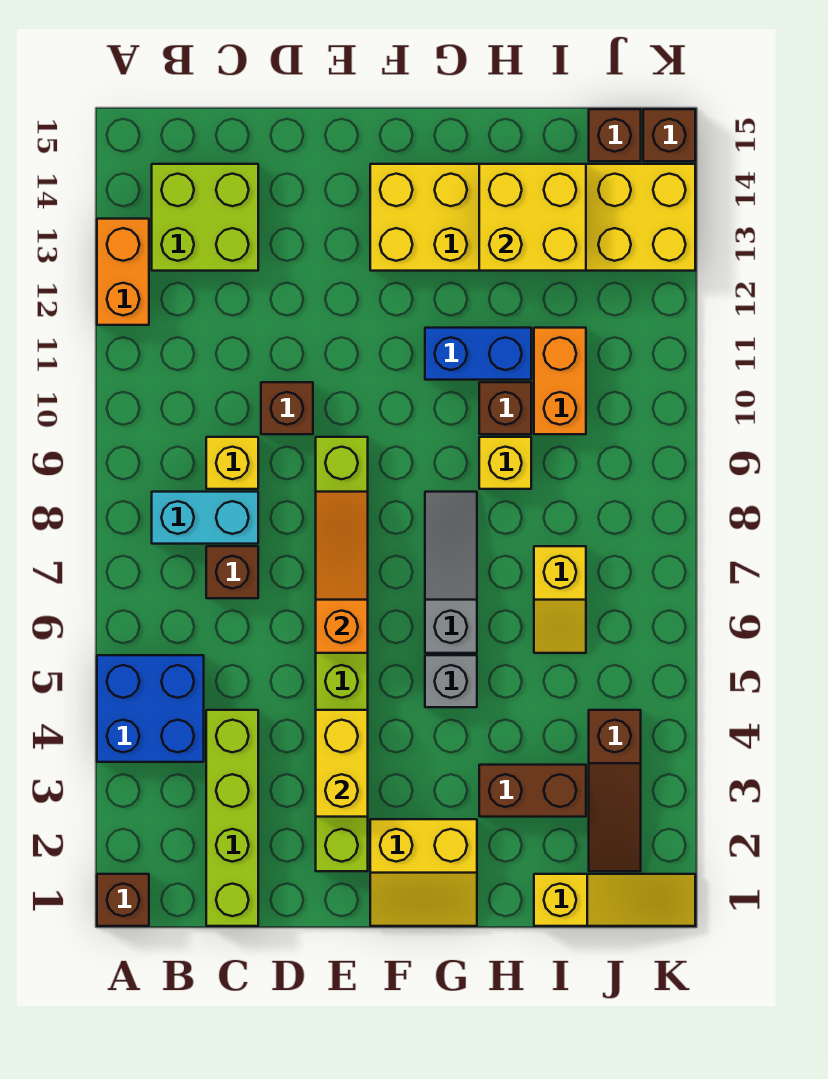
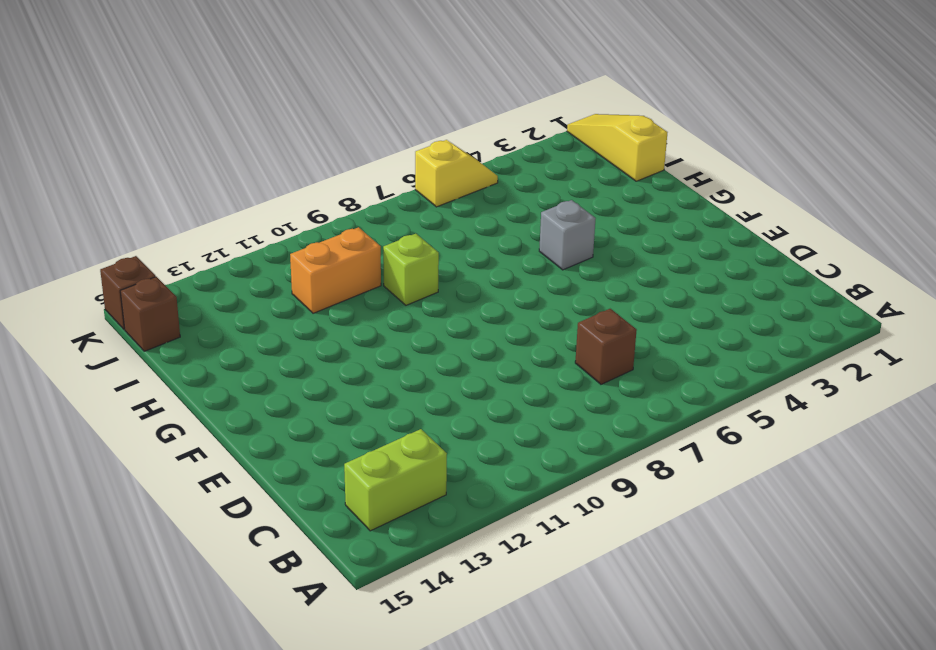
lime 1x2 brick [344,429,447,531] -> lime 2x2 brick [152,164,258,271]
lime 1x1 brick [383,234,439,305] -> yellow 1x1 brick [479,437,531,489]
yellow 1x2 slope [415,140,498,207] -> yellow 1x2 slope moved to [534,546,586,653]
none -> brown 1x1 brick [97,874,149,926]
none -> blue 2x2 brick [97,655,204,762]
none -> orange 1x2 brick [97,219,149,325]

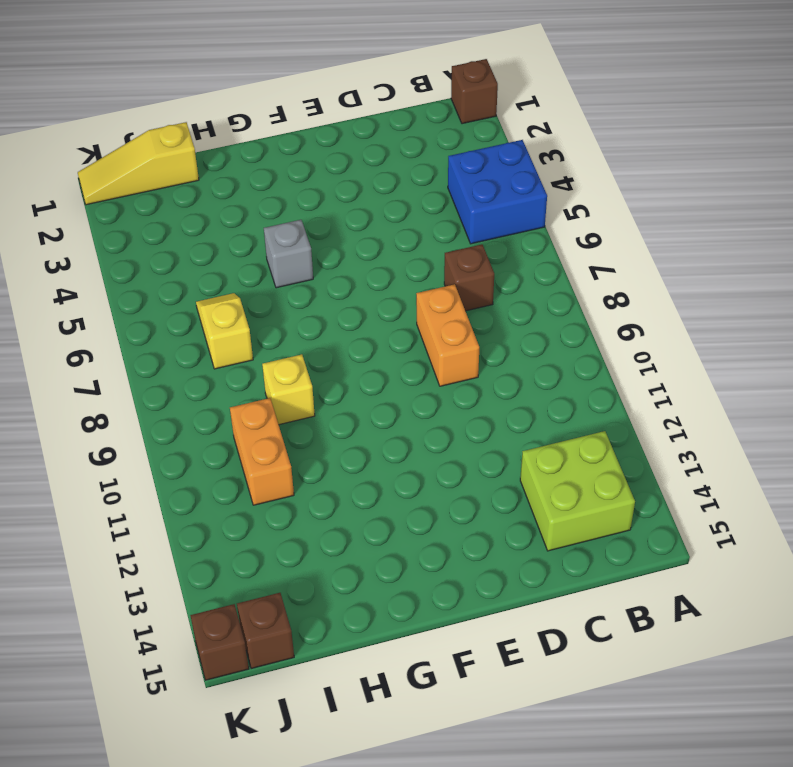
orange 1x2 brick [416,284,479,386] -> orange 1x2 brick moved to [97,219,149,325]
none -> cyan 1x2 brick [152,492,258,544]
none -> lime 1x4 brick [206,710,258,926]
none -> yellow 1x1 brick [206,437,258,489]

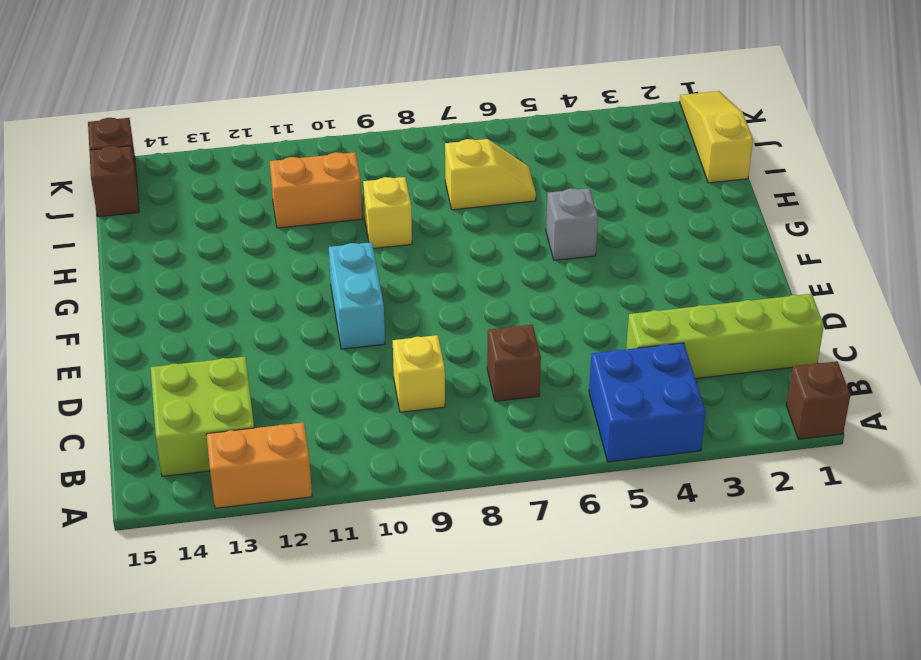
cyan 1x2 brick [329,242,385,349] -> cyan 1x2 brick moved to [152,492,258,544]
none -> brown 1x1 brick [261,382,313,434]
none -> lime 1x8 brick [316,437,368,871]
none -> yellow 2x2 slope [370,819,477,926]

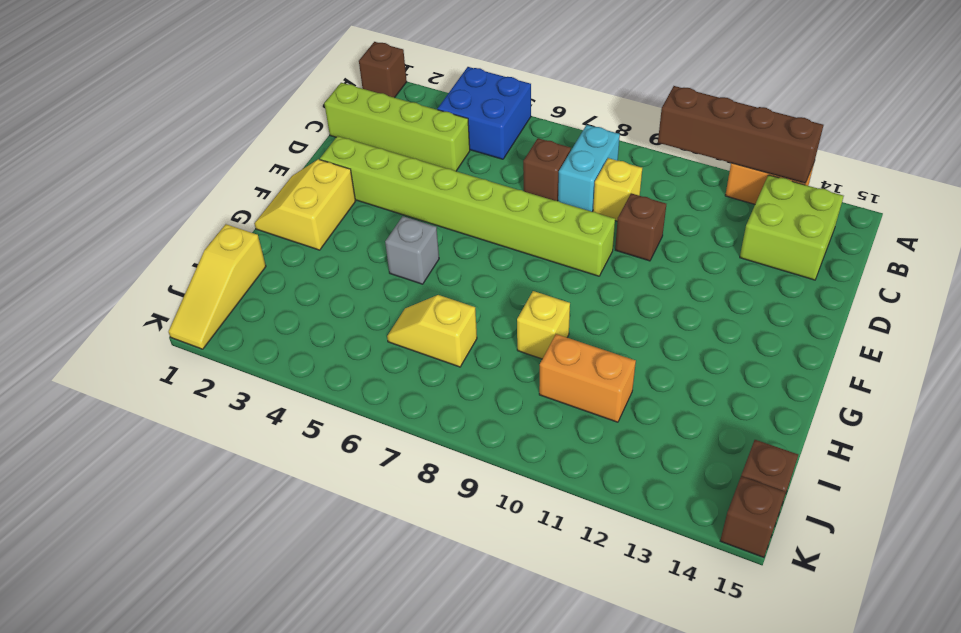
brown 1x4 brick [658,86,823,183] -> none
none -> yellow 2x6 brick [370,164,695,271]
none -> grey 1x3 slope [425,492,477,653]
none -> blue 1x2 brick [425,328,531,380]

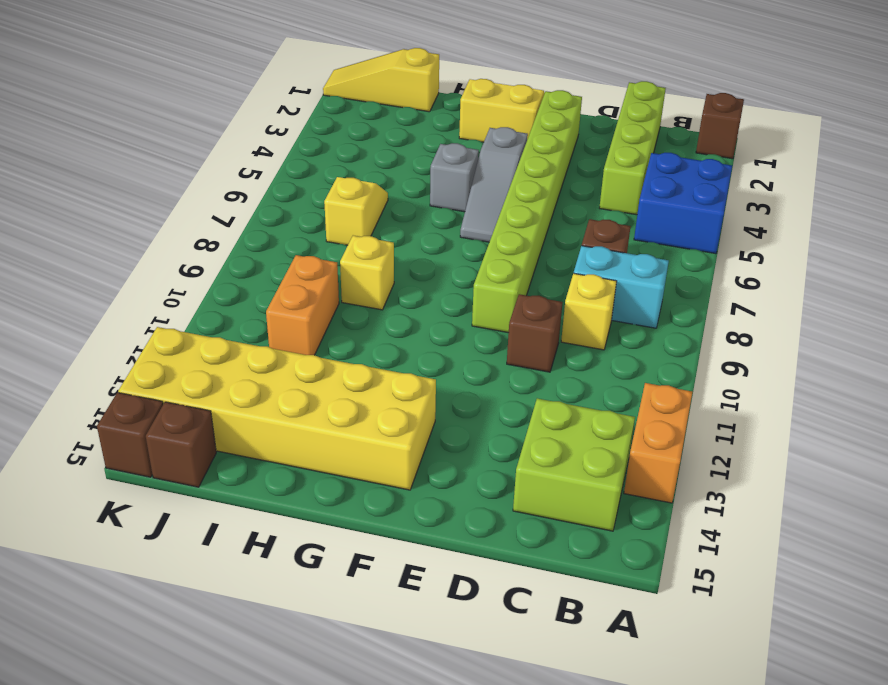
grey 1x3 slope [460,127,528,242] -> grey 1x3 slope moved to [425,492,477,653]
none -> blue 1x2 brick [425,328,531,380]
none -> brown 1x2 brick [479,765,586,817]
none -> brown 1x1 brick [479,382,531,434]

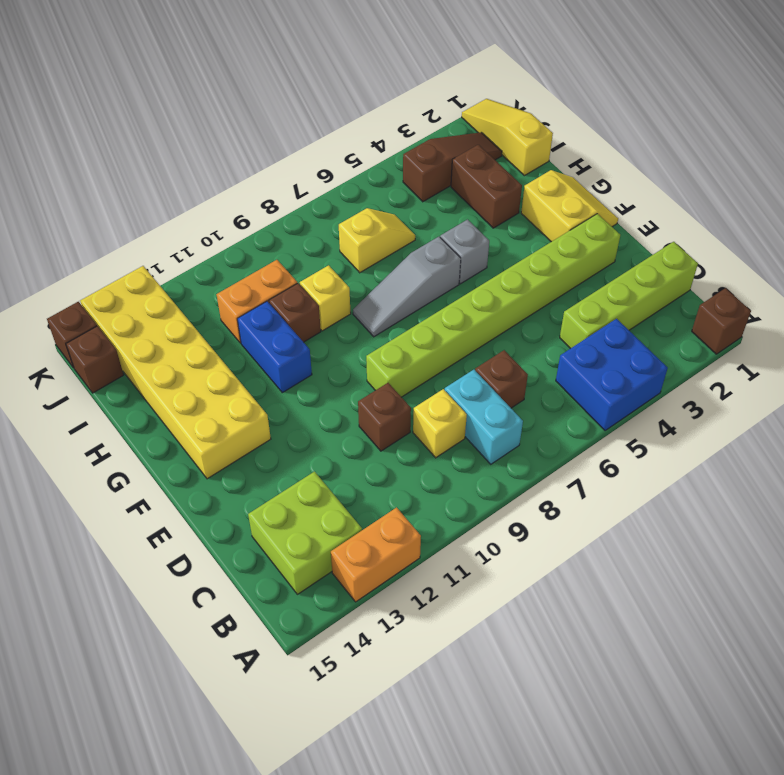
none -> yellow 1x2 brick [316,710,368,817]
none -> orange 1x3 slope [316,492,368,653]
none -> yellow 2x2 brick [479,164,586,271]

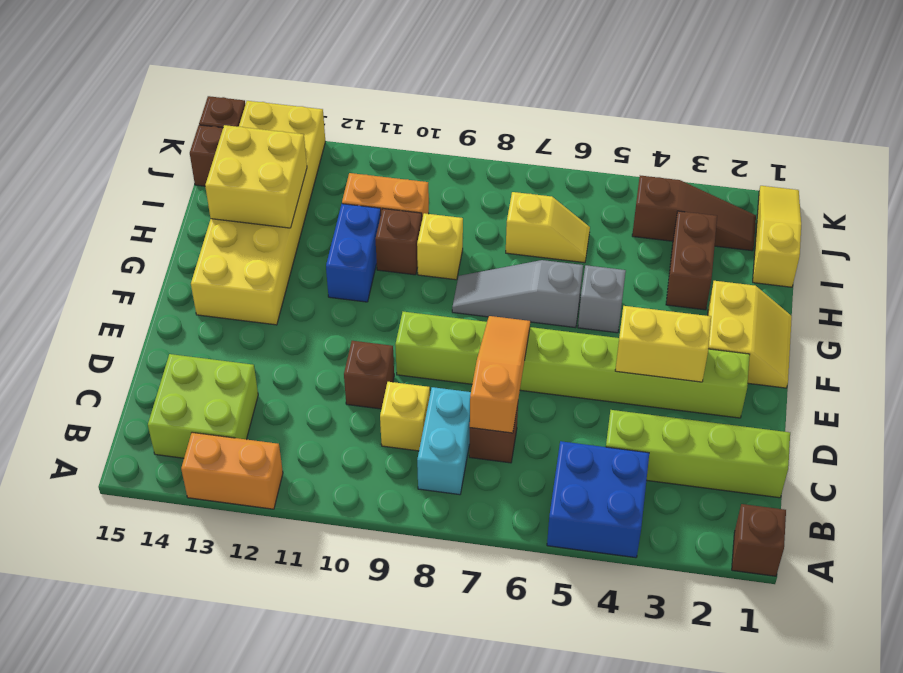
orange 1x3 slope [470,316,530,433] -> orange 1x3 slope turned to [316,492,368,653]

